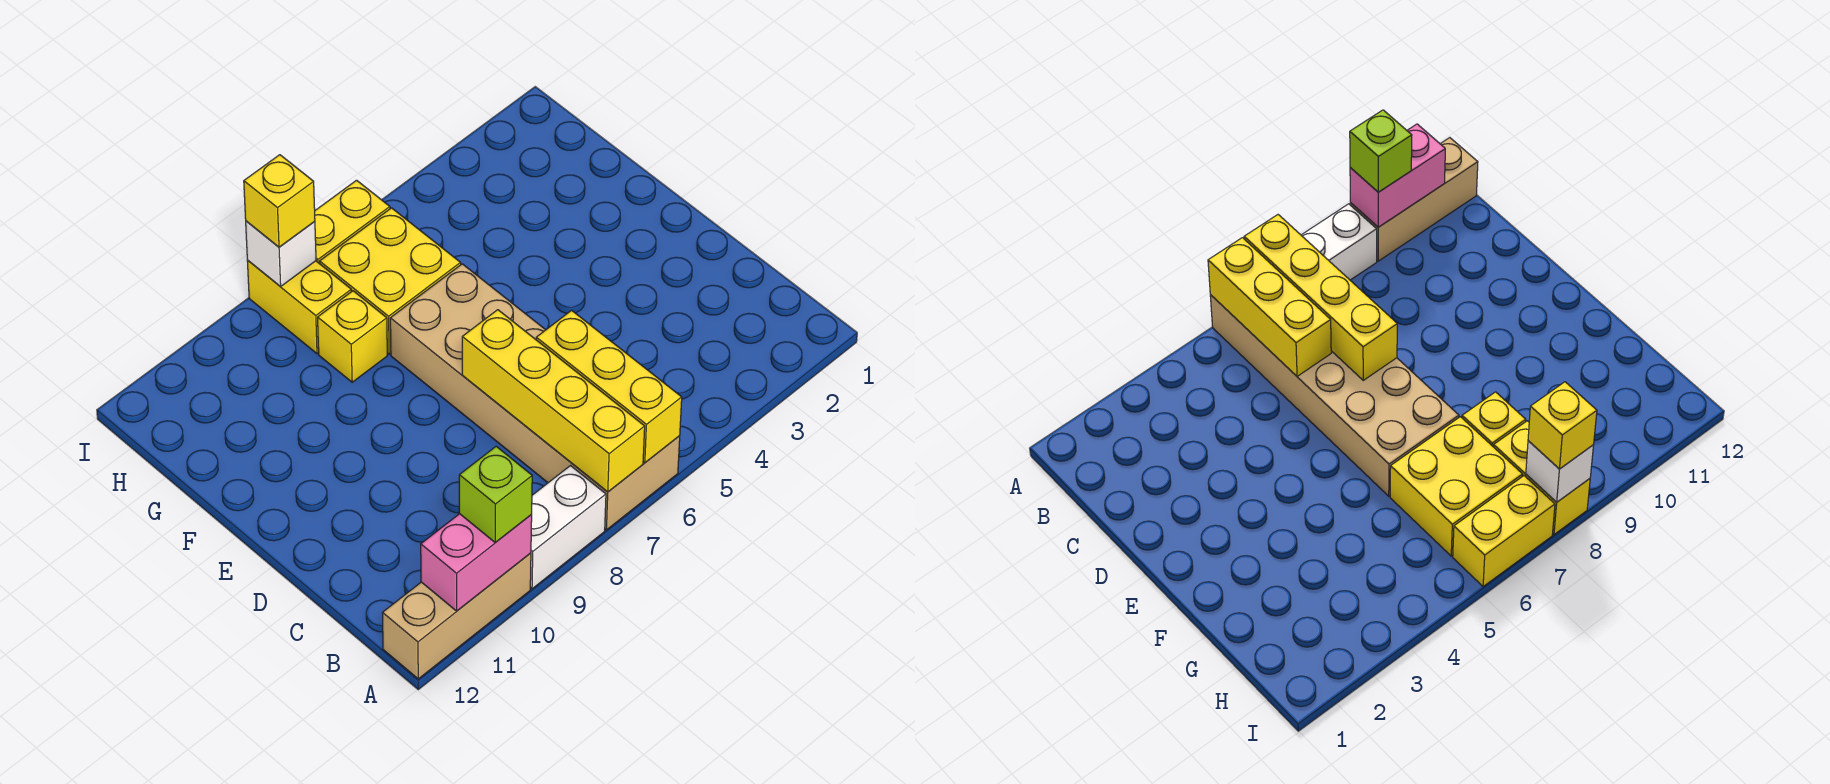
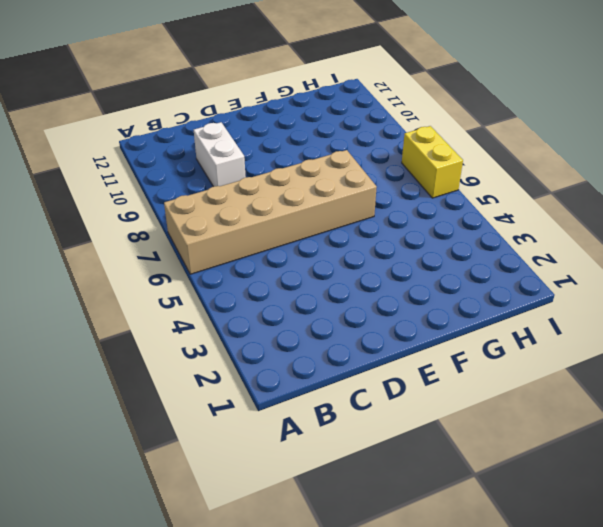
white 1x2 brick [194,122,246,187] -> white 1x2 brick moved to [530,466,606,589]
none -> tan 1x3 brick [383,553,531,679]
none -> yellow 2x2 brick [320,208,461,354]
none -> yellow 1x1 brick [318,291,387,382]

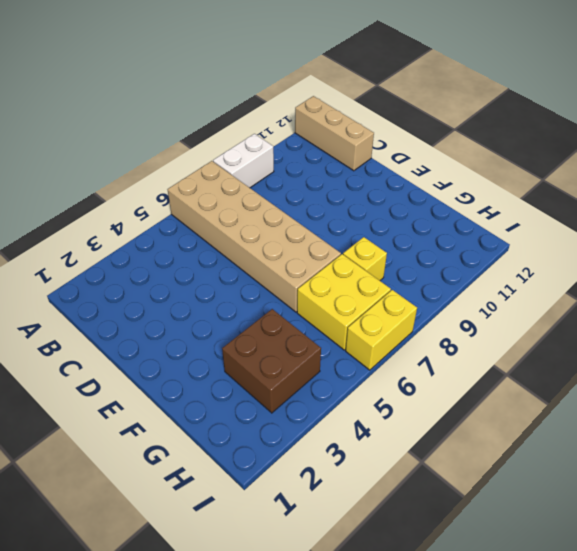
tan 1x3 brick [295,96,374,171] -> tan 1x3 brick turned to [383,553,531,679]
brown 2x2 brick [222,309,321,413] -> none
none -> yellow 1x2 brick [247,261,351,354]
none -> yellow 1x3 brick [536,310,682,463]
none -> yellow 1x4 brick [462,310,645,492]

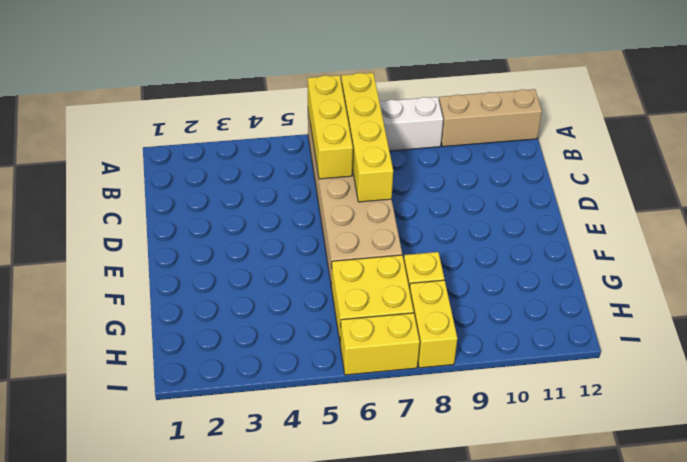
none -> pink 1x2 brick [421,514,532,611]
none -> white 1x1 brick [246,221,316,287]
none -> lime 1x1 brick [459,446,532,543]

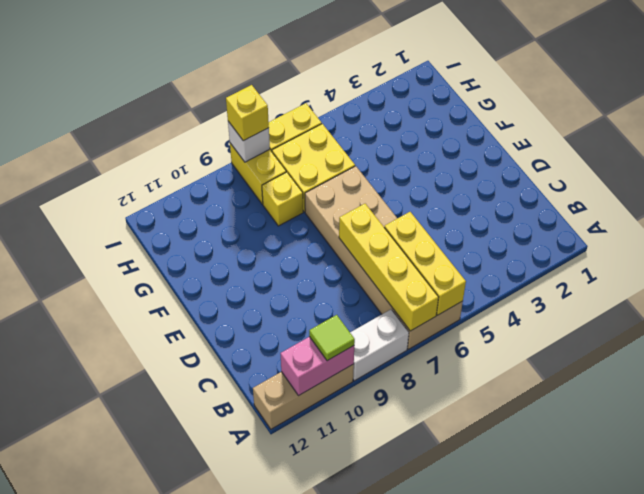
lime 1x1 tile [309,315,355,361] -> lime 1x1 brick [459,446,532,543]

